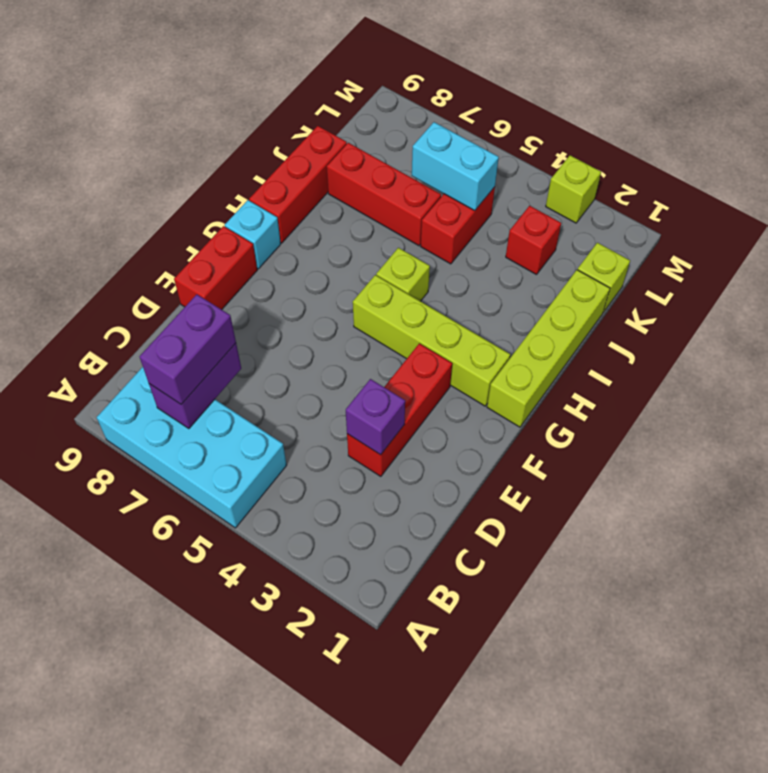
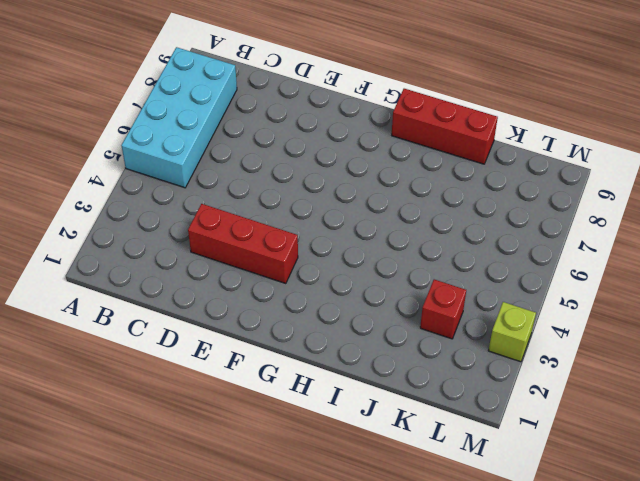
none -> red 1x2 brick [174,226,257,310]
none -> lime 1x4 brick [487,270,610,427]
none -> lime 1x4 brick [353,275,510,406]

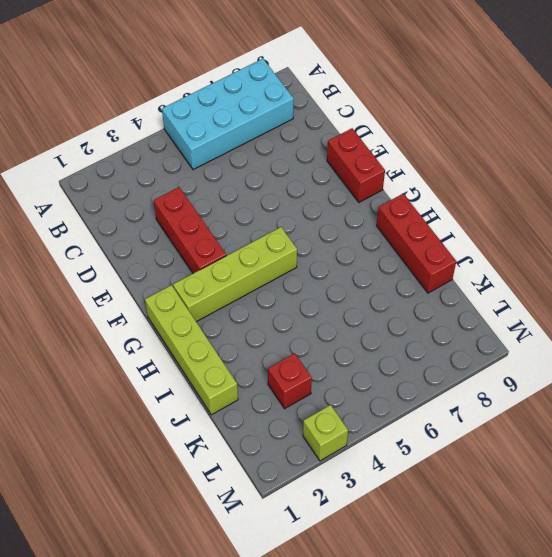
none -> cyan 1x1 brick [225,200,281,269]
none -> lime 1x1 brick [376,248,430,301]
none -> red 1x2 brick [421,187,495,264]

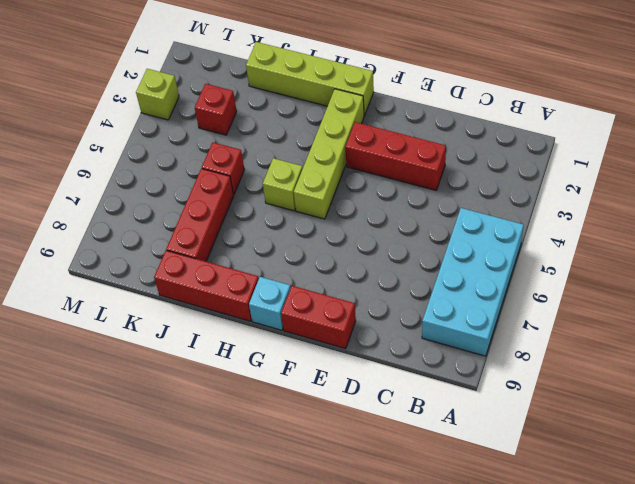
red 1x1 brick [202,142,245,194] -> red 1x2 brick [421,187,495,264]
none -> lime 1x1 brick [578,243,630,312]
none -> purple 1x2 brick [149,343,241,429]
none -> purple 1x1 brick [346,379,405,455]

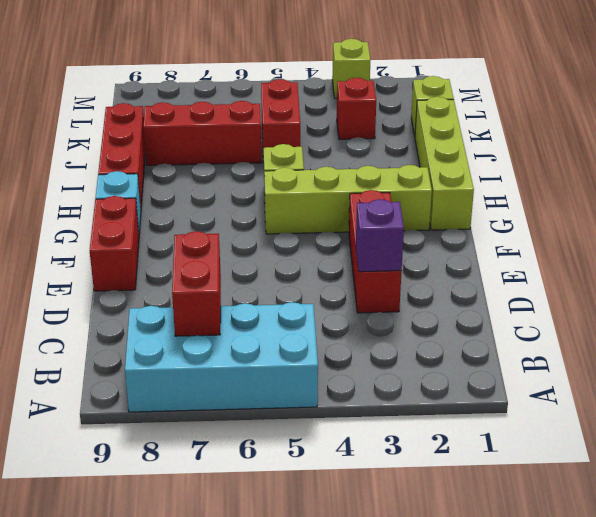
red 1x2 brick [172,231,221,336] -> purple 1x2 brick [149,343,241,429]
none -> cyan 1x2 brick [412,122,499,211]
none -> purple 1x2 brick [139,294,236,404]

